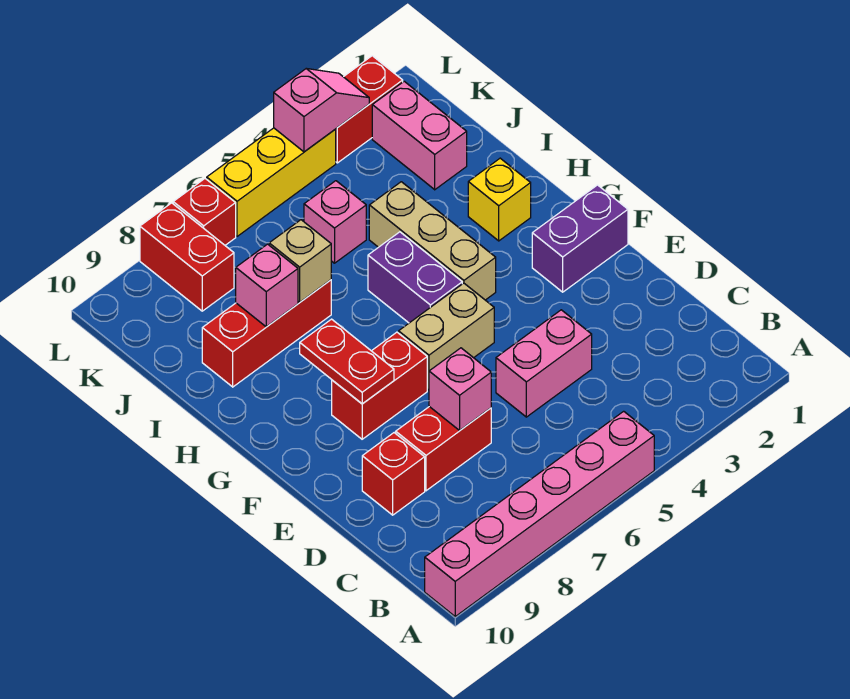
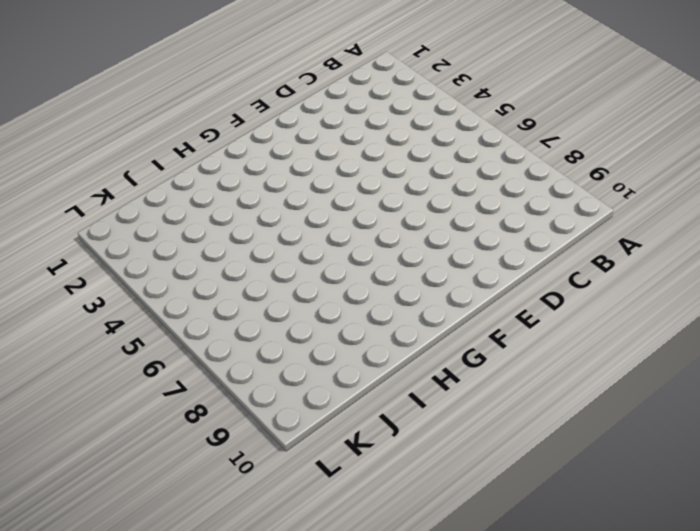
none -> pink 1x6 brick [425,411,654,616]
none -> pink 1x2 brick [496,310,592,417]
none -> red 1x2 brick [396,407,491,491]

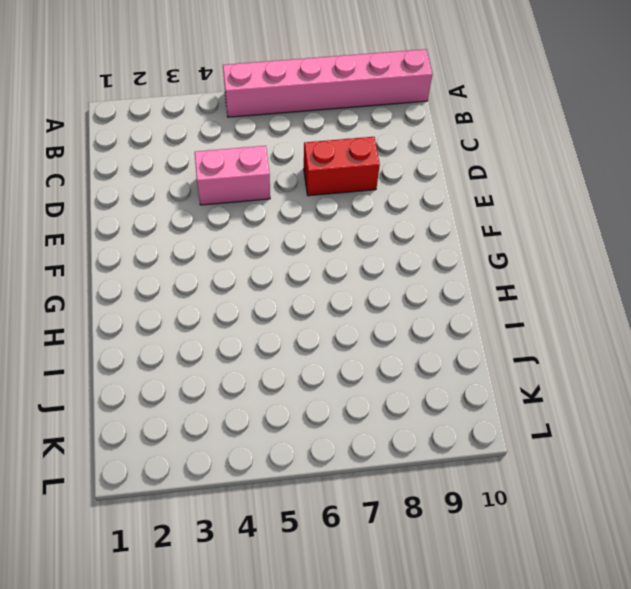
none -> red 1x1 brick [362,433,425,515]
none -> purple 1x2 brick [532,185,628,292]
none -> tan 1x2 brick [399,283,494,390]

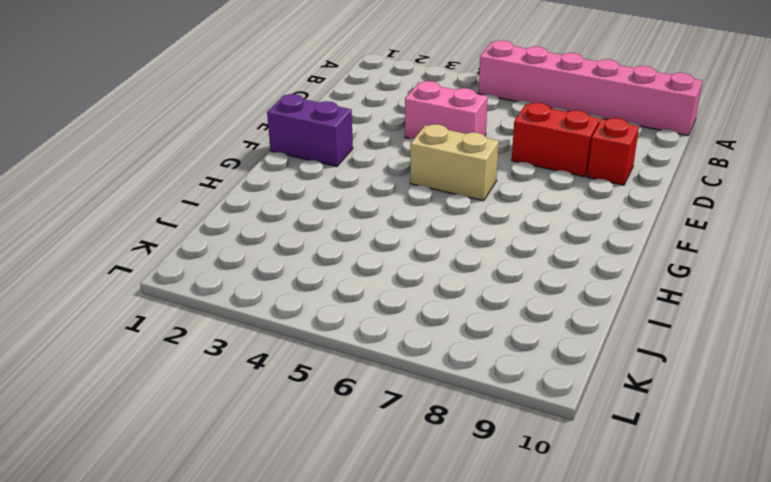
none -> red 1x2 brick [332,332,427,439]
none -> tan 1x3 brick [369,182,496,300]
none -> purple 1x2 brick [368,232,462,323]

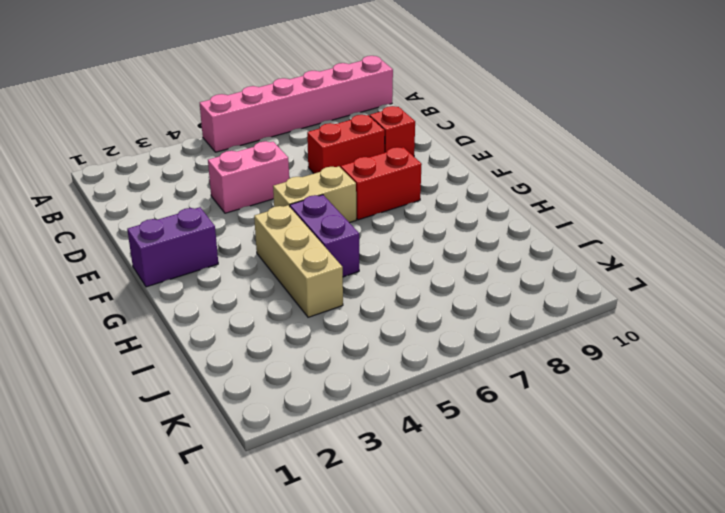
none -> yellow 1x1 brick [468,158,531,241]
none -> red 1x3 brick [202,280,331,387]
none -> pink 1x2 brick [372,81,467,190]

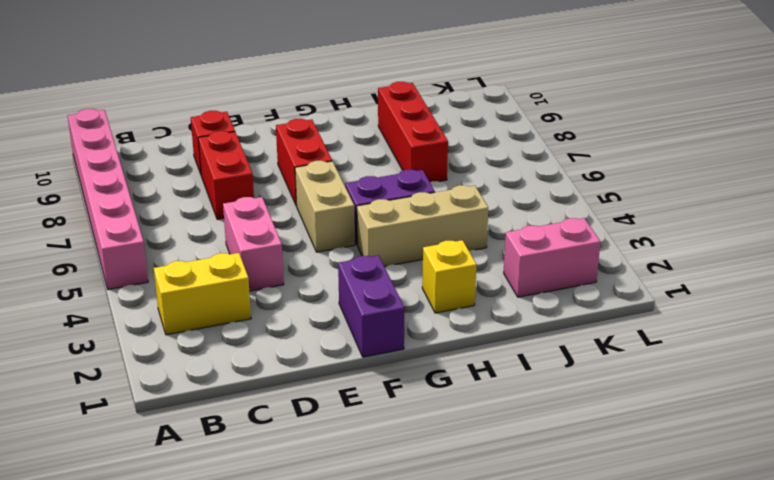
yellow 1x2 brick [154,253,251,335] -> none
none -> pink 1x1 brick [304,181,366,263]
none -> red 1x2 brick [140,203,234,311]
none -> red 1x2 brick [336,56,403,163]

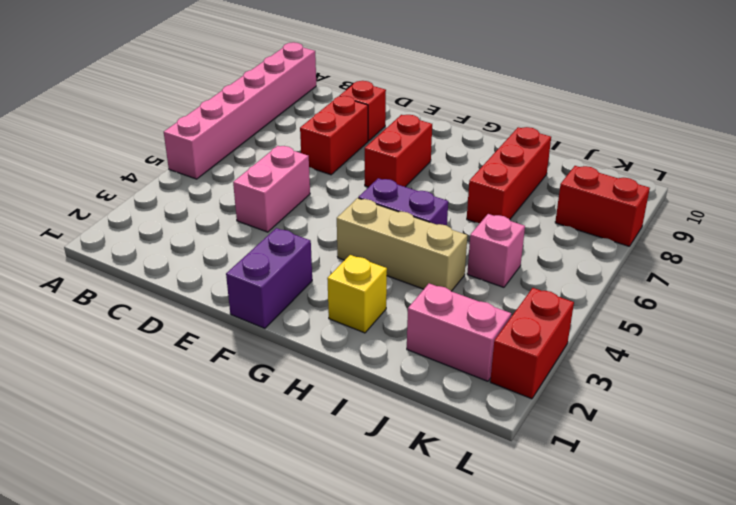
none -> tan 1x2 brick [399,283,494,390]
none -> yellow 1x3 brick [207,128,336,236]
none -> red 1x1 brick [173,179,236,245]

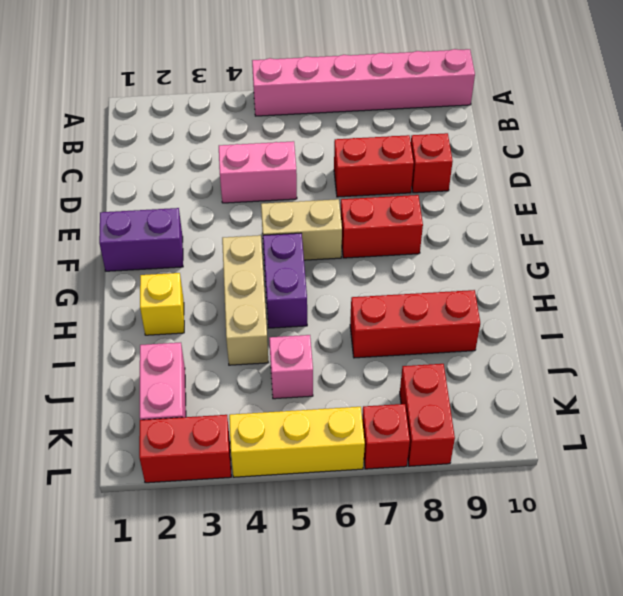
none -> pink 1x1 brick [429,348,491,430]
none -> red 1x2 plate [300,319,394,404]
none -> tan 1x1 brick [269,220,331,302]

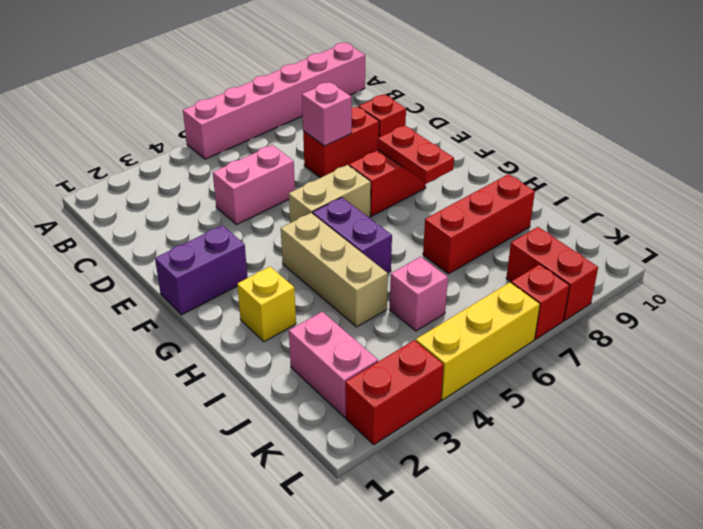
none -> tan 1x1 brick [269,220,331,302]
none -> pink 1x1 brick [236,244,298,327]
none -> pink 1x2 slope [274,69,369,152]

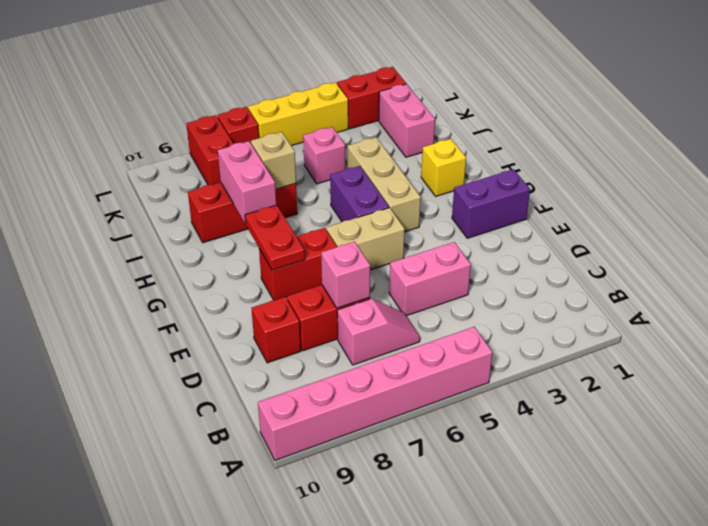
pink 1x2 slope [337,299,420,365] -> pink 1x2 slope moved to [274,69,369,152]
pink 1x2 brick [218,141,276,224] -> pink 1x1 brick [236,244,298,327]

